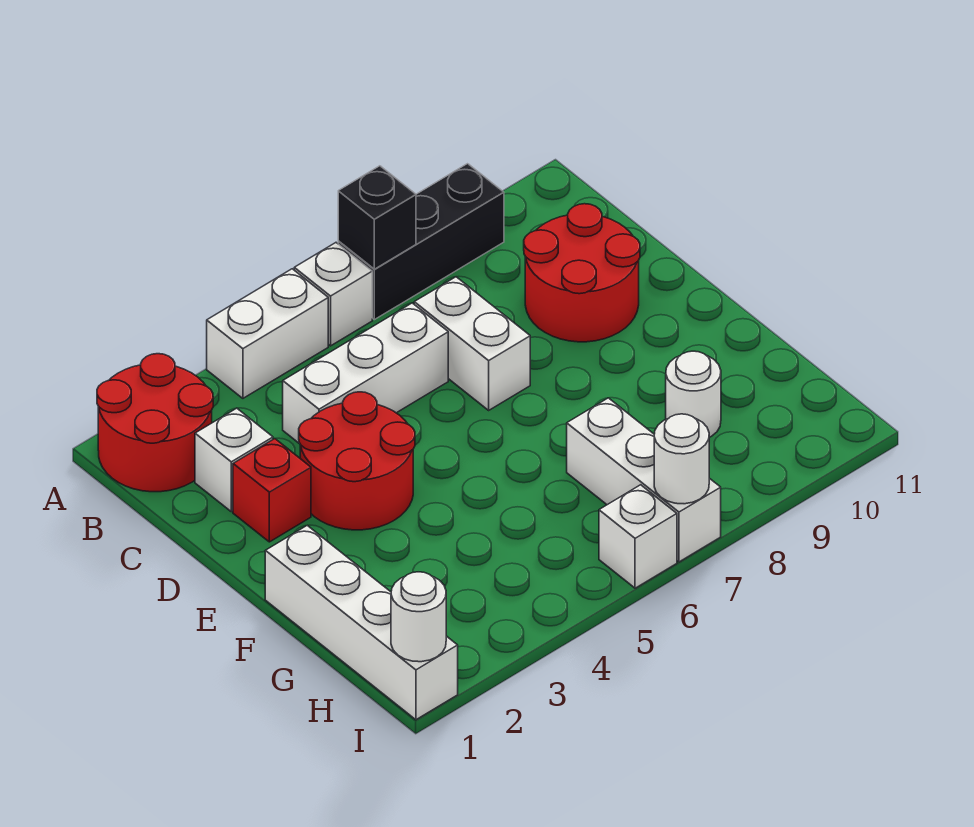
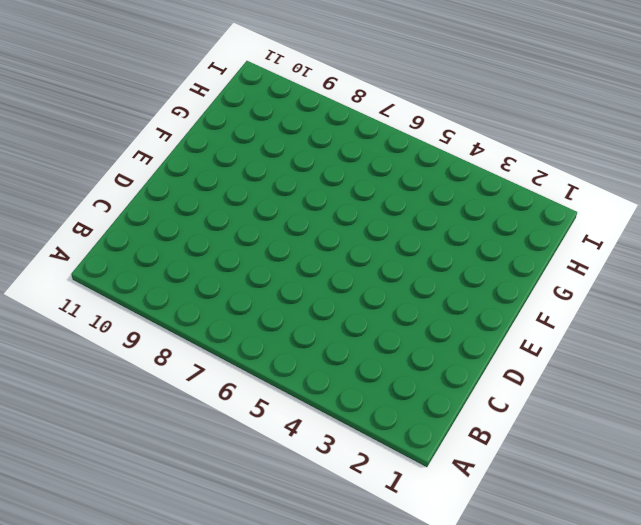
none -> red 2x2 round brick [97,354,213,492]
none -> white 1x2 brick [207,269,328,398]
none -> white 1x1 brick [294,243,372,346]

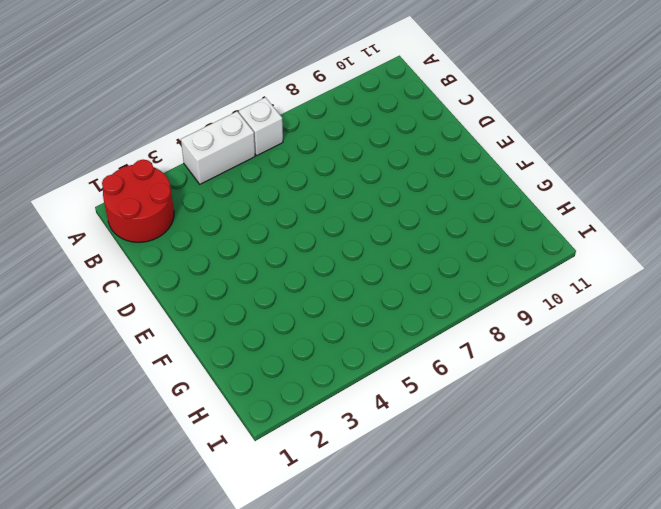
none -> black 1x3 brick [338,164,504,320]
none -> white 1x1 brick [195,408,273,512]
none -> white 1x3 brick [283,303,448,444]

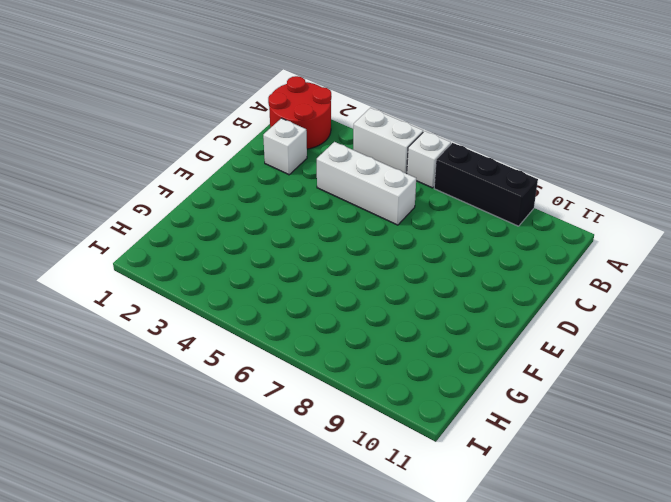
none -> white 1x2 brick [414,277,530,410]
none -> red 2x2 round brick [524,204,640,342]
none -> red 1x1 brick [233,439,311,542]

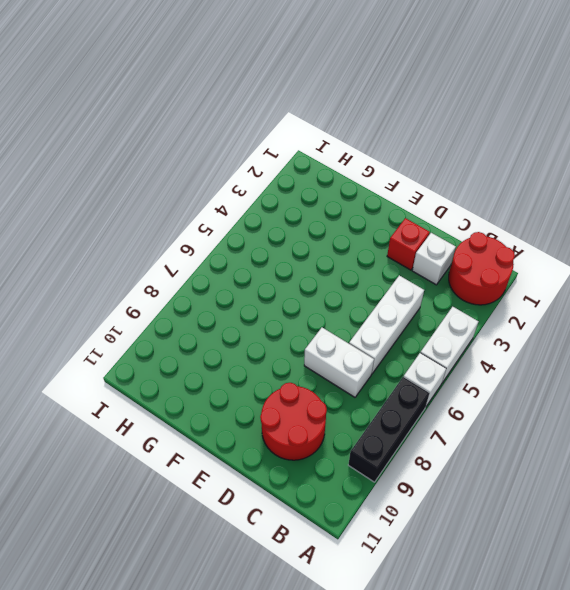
none -> red 2x2 round brick [299,392,415,530]
none -> white 1x4 brick [265,525,458,720]
none -> white 1x3 brick [567,398,721,562]

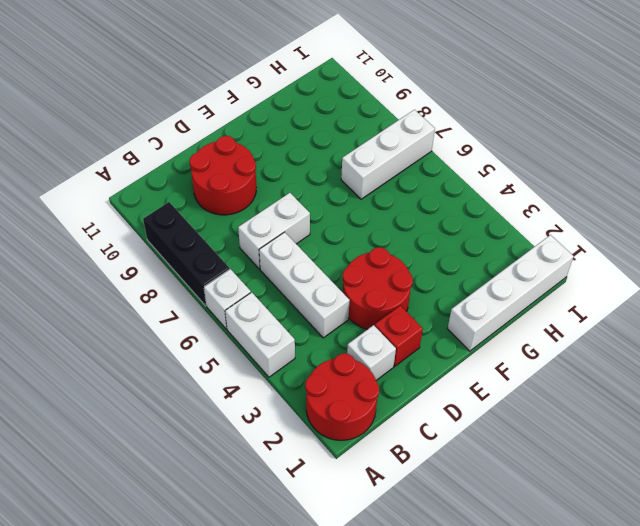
none -> white 1x1 round brick [666,351,721,437]
none -> white 1x1 brick [599,485,677,588]
none -> black 1x1 brick [338,166,416,269]

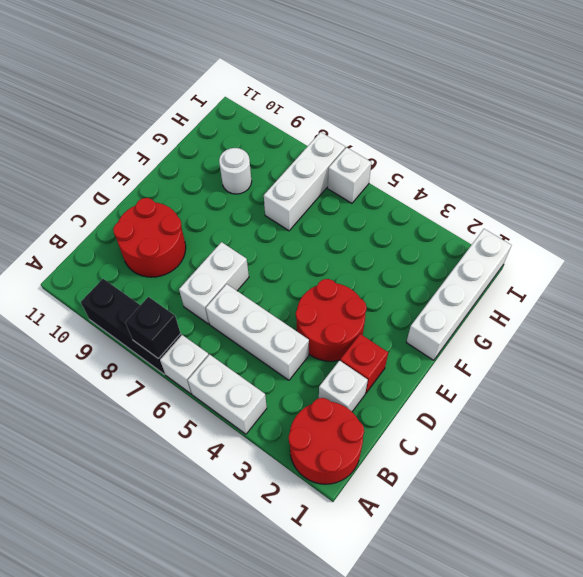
none -> white 1x1 round brick [391,572,446,662]
none -> white 1x1 round brick [654,414,709,504]

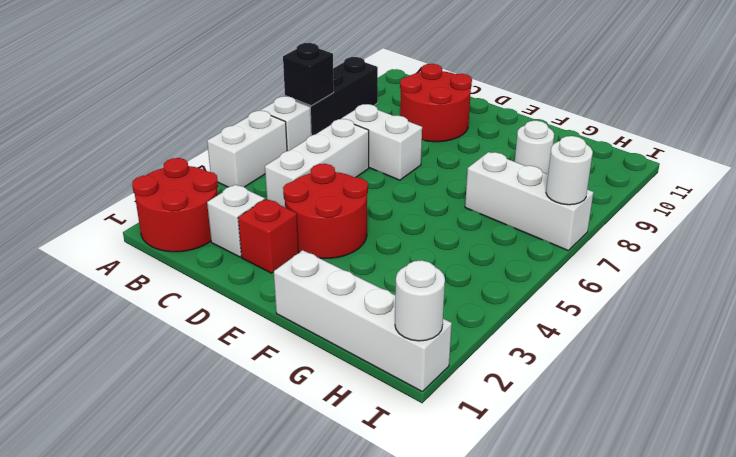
none -> white 1x1 brick [599,485,677,588]

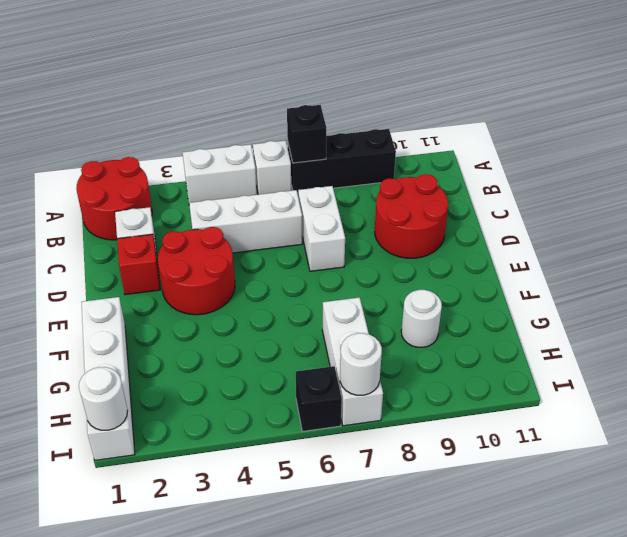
black 1x1 brick [296,366,342,432] -> white 1x1 brick [599,485,677,588]

